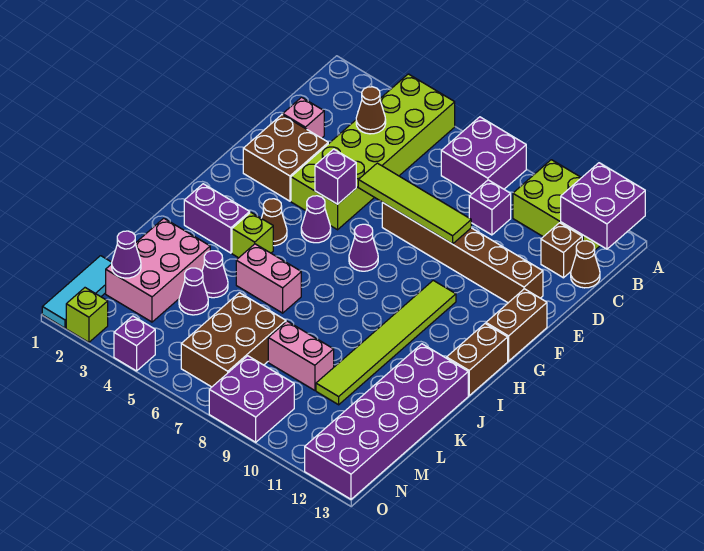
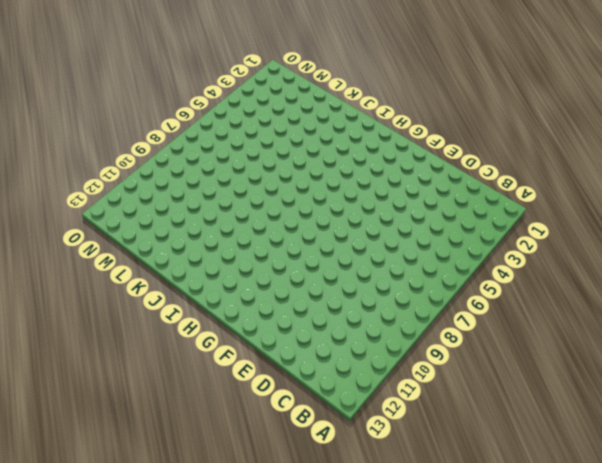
none -> lime 2x6 brick [291,74,455,230]
none -> purple 2x2 brick [441,117,526,194]
none -> lime 2x3 brick [513,160,600,250]
none -> purple 1x1 brick [469,180,511,235]

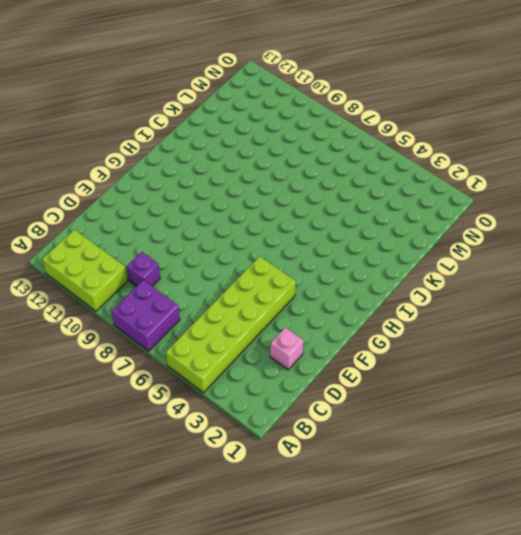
none -> brown 1x1 brick [541,223,582,278]
none -> brown 1x1 cone [571,241,600,288]
none -> brown 2x2 brick [243,115,328,201]
none -> brown 1x6 brick [382,202,543,303]

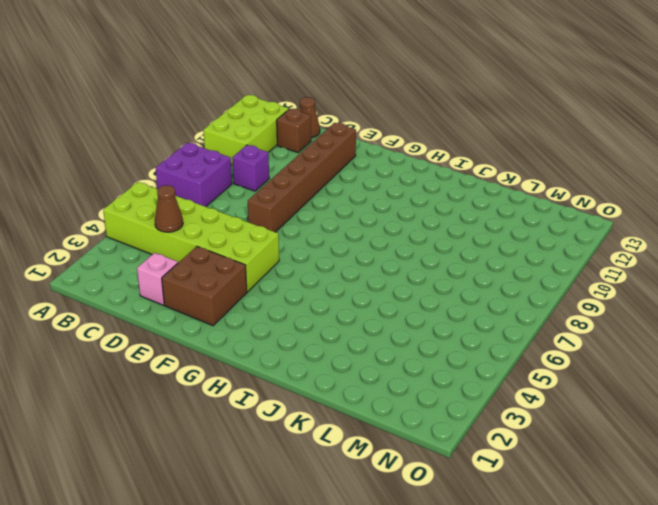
none -> brown 1x2 brick [486,289,547,361]
none -> purple 1x1 cone [301,196,331,243]
none -> purple 1x1 cone [349,224,378,271]
none -> lime 1x6 tile [316,280,456,405]

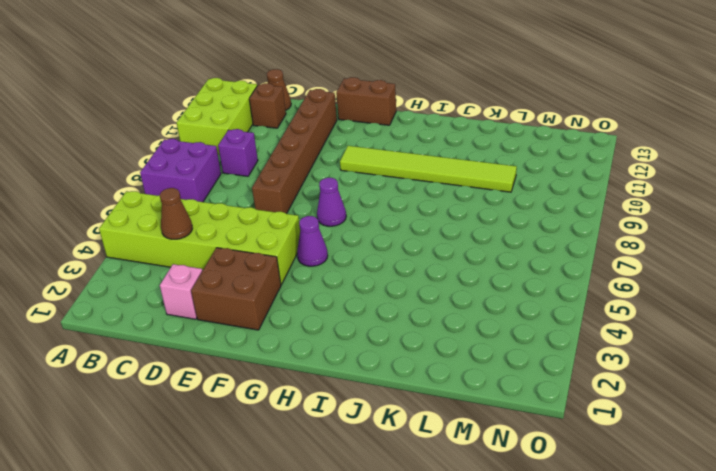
none -> brown 1x1 cone [261,199,287,246]
none -> brown 1x2 brick [447,324,508,396]
none -> purple 1x2 brick [184,184,250,253]
none -> lime 1x1 brick [232,212,273,258]

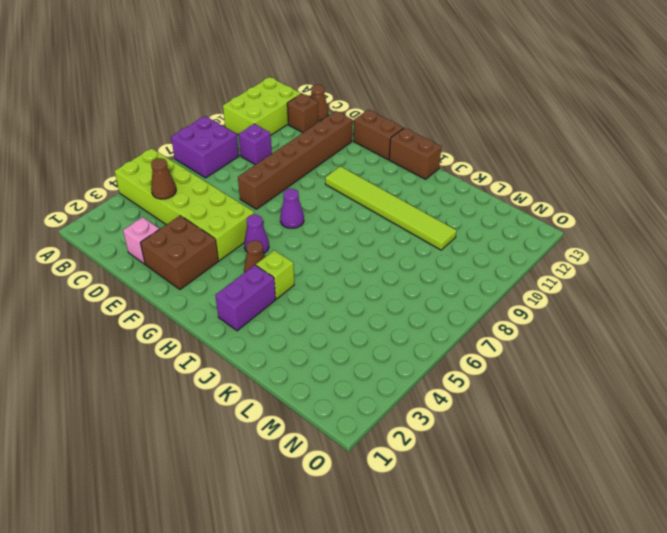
none -> pink 1x2 brick [236,244,301,313]
none -> purple 2x6 brick [305,344,468,499]
none -> pink 2x3 brick [106,218,210,322]
none -> purple 1x1 cone [202,251,228,298]

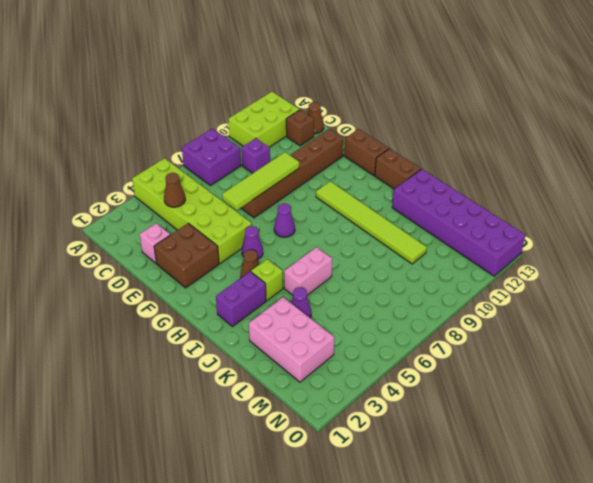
none -> purple 1x1 cone [179,268,208,315]
none -> brown 2x3 brick [181,293,286,387]
none -> pink 1x2 brick [268,321,334,390]
none -> cyan 1x3 tile [42,256,112,328]

